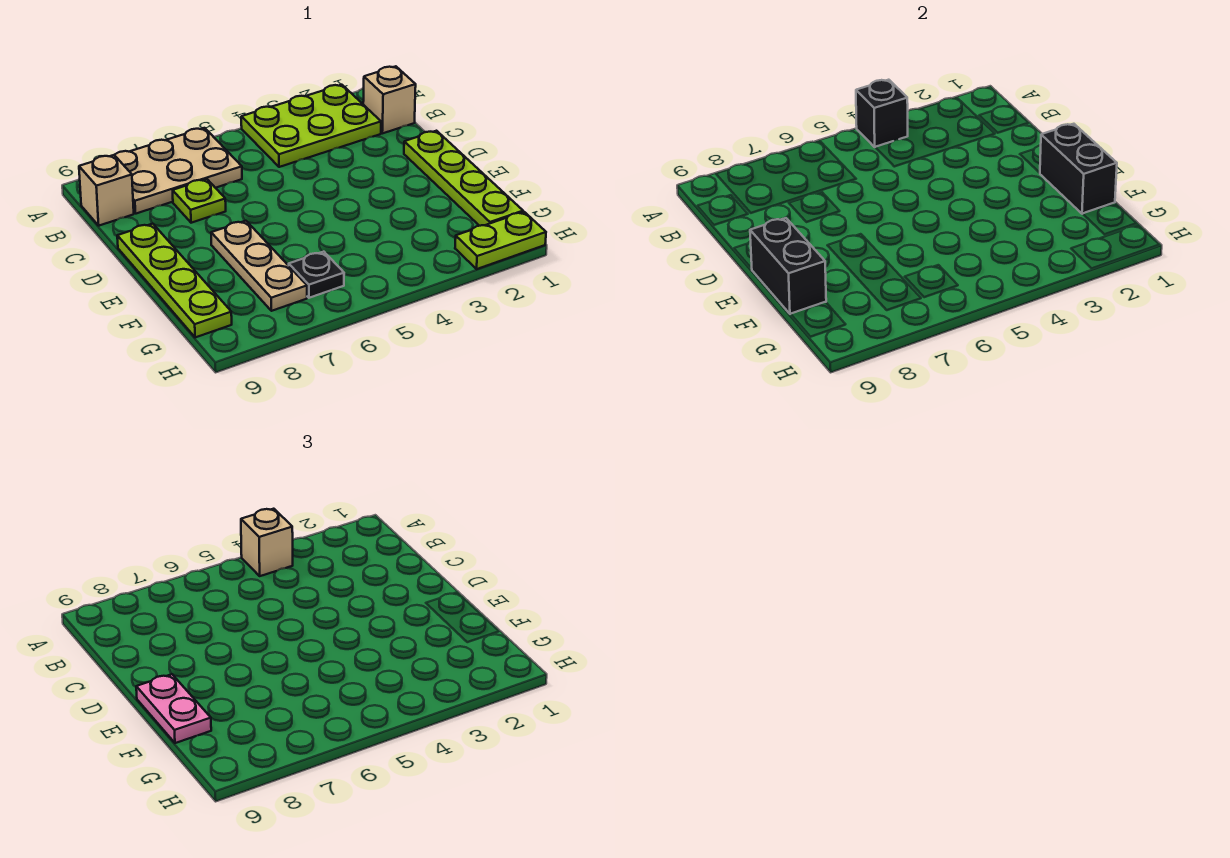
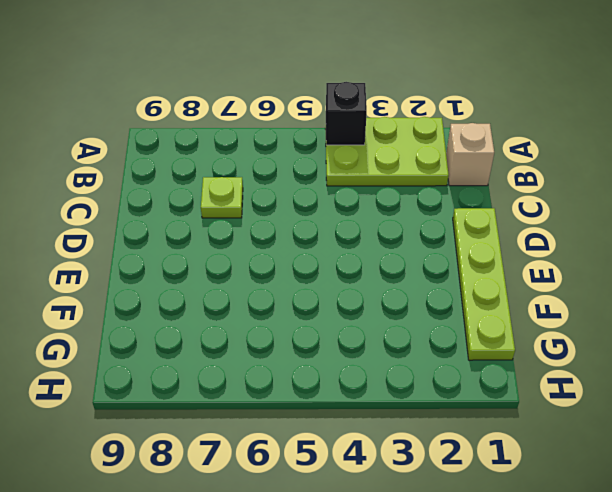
none -> tan 2x3 plate [115,128,242,214]
none -> tan 1x1 brick [79,155,134,226]
none -> lime 1x4 plate [117,224,232,338]

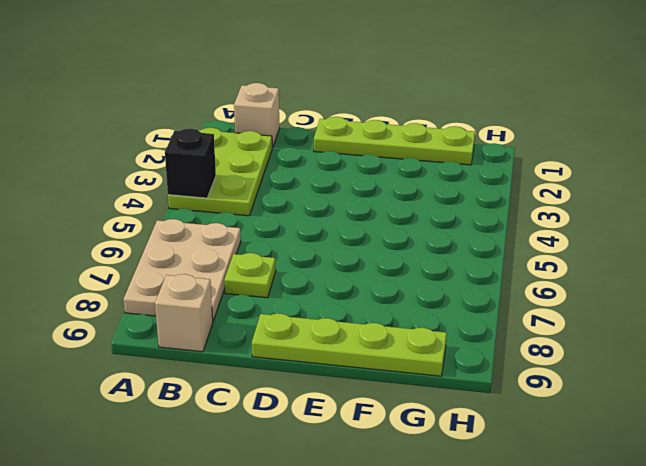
none -> tan 1x3 plate [211,221,307,311]
none -> black 1x1 plate [288,252,344,298]
none -> lime 1x2 plate [455,212,546,269]

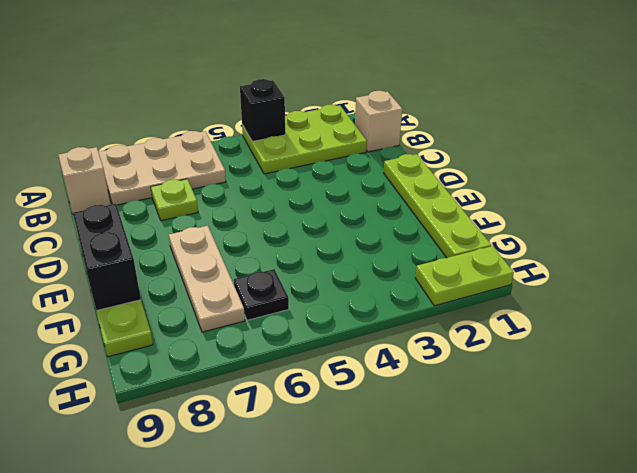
none -> black 1x2 brick [1040,124,1117,214]
none -> tan 1x1 brick [241,509,293,576]
none -> pink 1x2 plate [136,674,211,743]

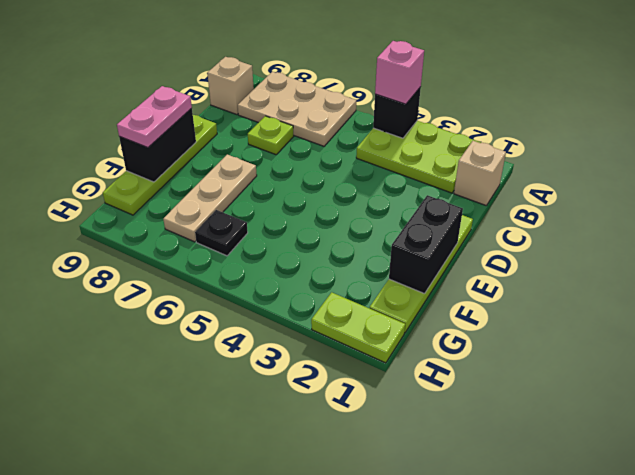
pink 1x1 brick [375,41,424,104] -> tan 1x1 brick [241,509,293,576]

